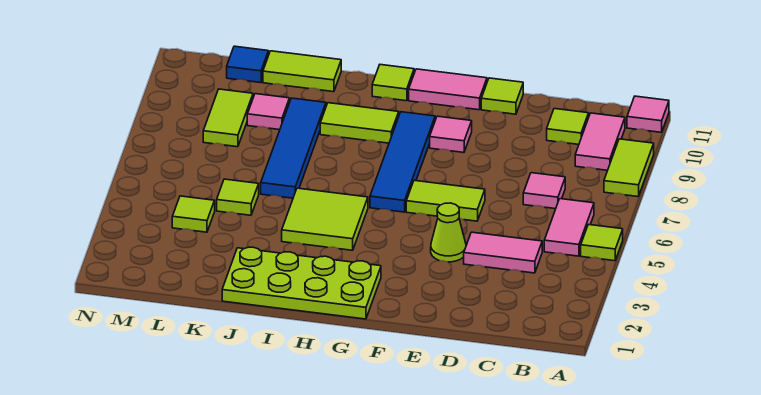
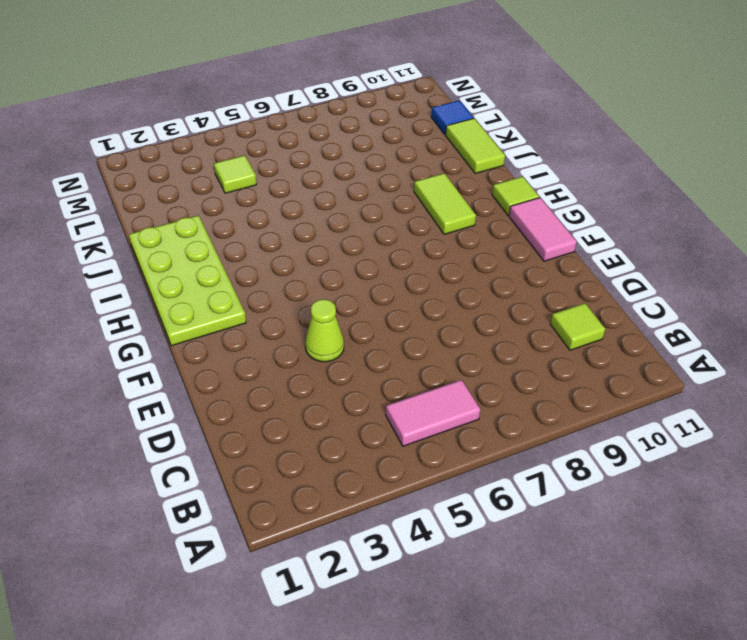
none -> lime 1x1 tile [581,224,623,261]
none -> lime 1x2 tile [604,139,654,197]
none -> pink 1x1 tile [627,96,669,132]

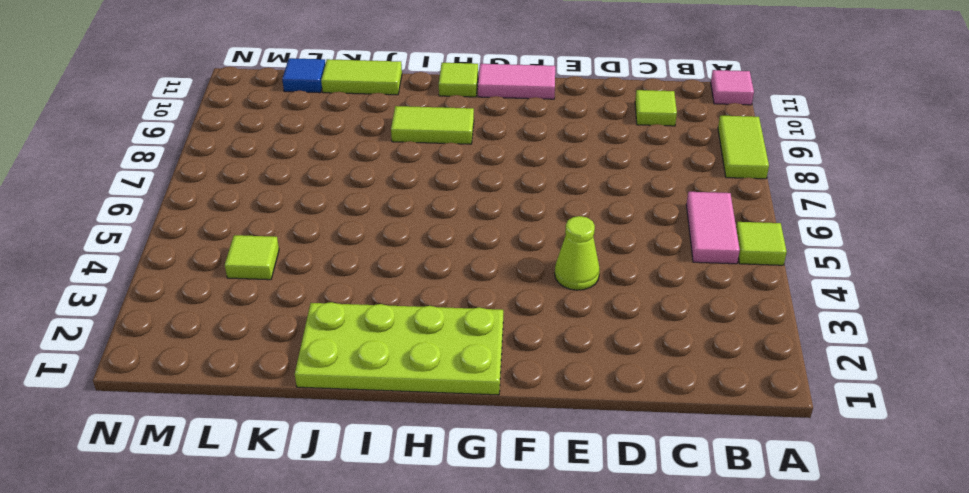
none -> pink 1x2 tile [575,113,625,170]
none -> pink 1x2 tile [464,232,542,273]
none -> pink 1x1 tile [523,173,565,209]

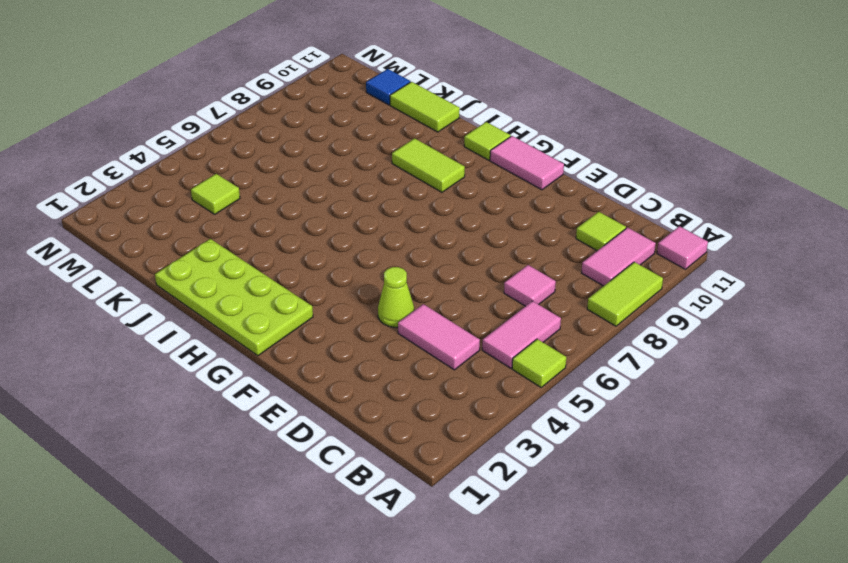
none -> lime 1x2 tile [406,180,485,221]
none -> lime 1x1 tile [481,78,523,114]
none -> pink 1x1 tile [430,116,472,153]

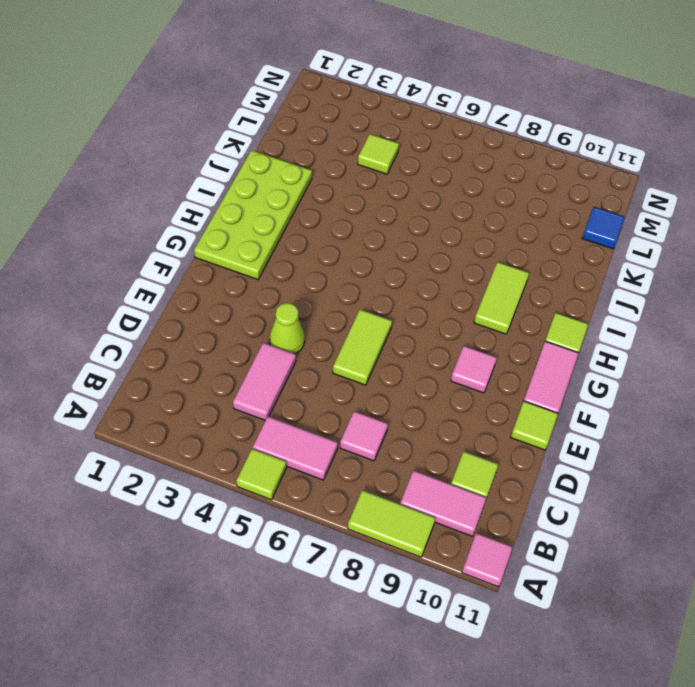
none -> blue 1x4 tile [370,112,435,212]
none -> lime 2x2 tile [282,188,368,250]
none -> blue 1x4 tile [261,98,326,198]

